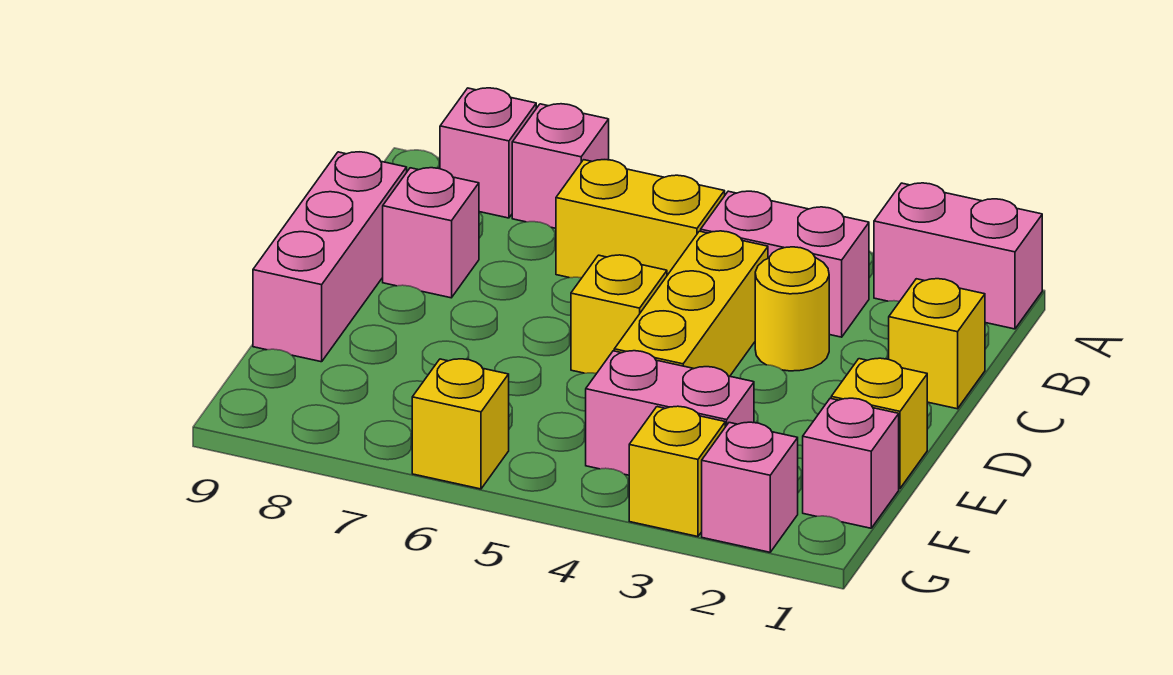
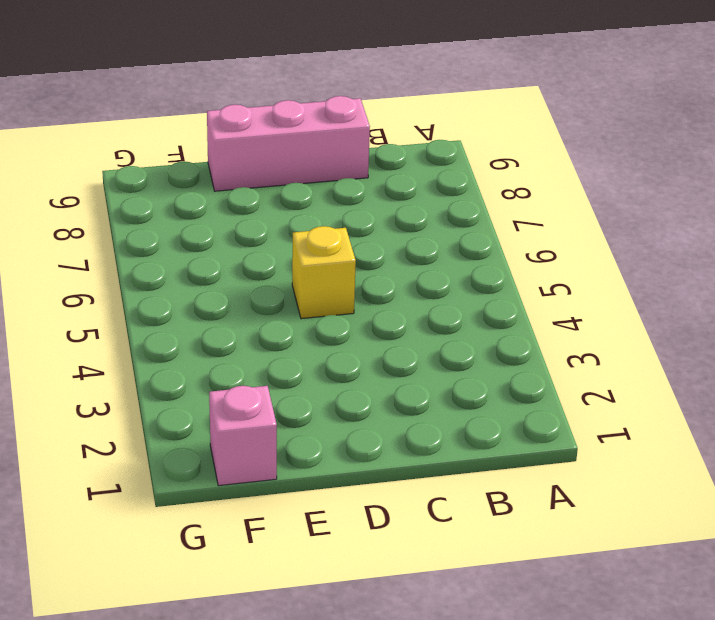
none -> pink 1x2 brick [874,183,1042,329]
none -> pink 1x1 brick [512,104,609,228]
none -> pink 1x1 brick [440,88,536,218]

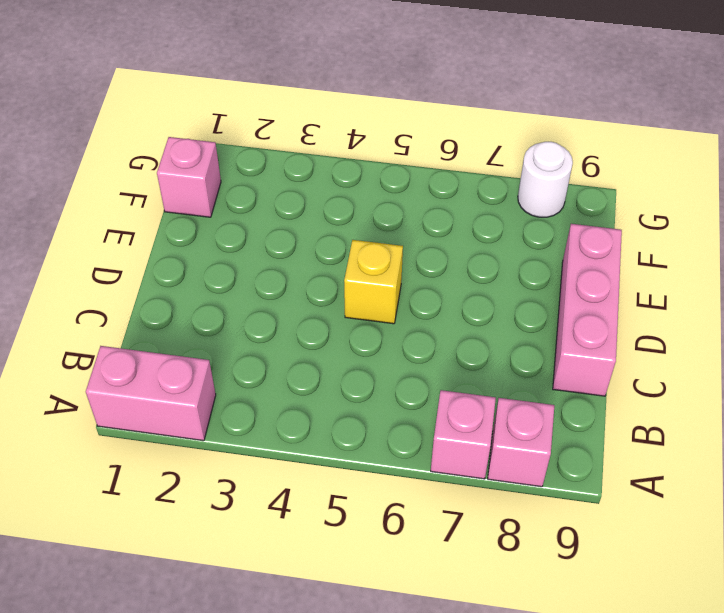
white 1x1 round brick [518,142,573,217] -> none
none -> pink 1x2 brick [701,191,869,337]
none -> yellow 1x2 brick [556,160,725,278]
none -> yellow 1x1 brick [889,279,985,409]

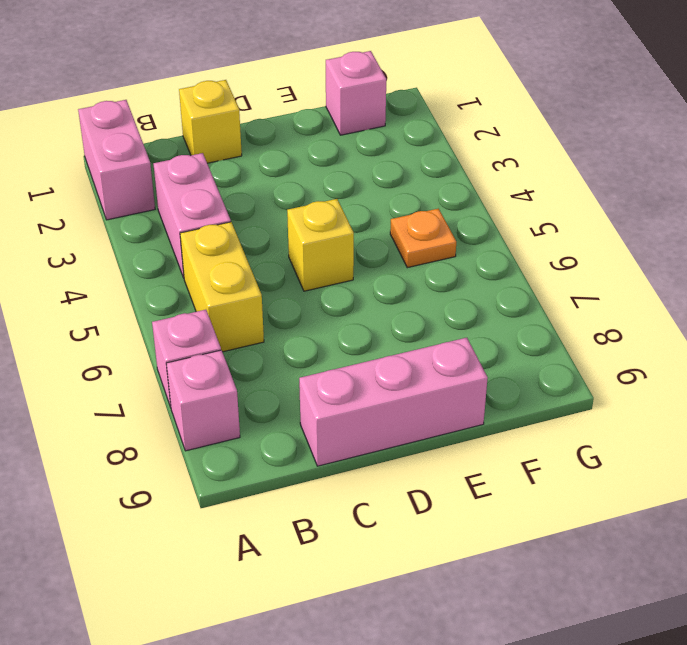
orange 1x1 plate [390,209,456,268] -> none
none -> yellow 1x1 round brick [755,247,829,371]
none -> yellow 1x3 brick [614,231,768,376]
none -> pink 1x1 brick [383,168,479,298]

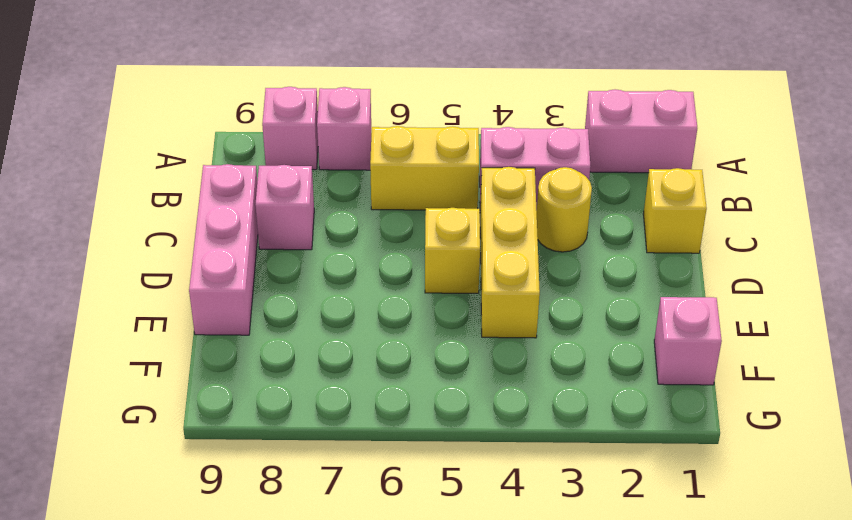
none -> yellow 1x1 brick [831,358,927,488]
none -> pink 1x2 brick [586,351,754,475]
none -> pink 1x1 brick [702,422,798,552]

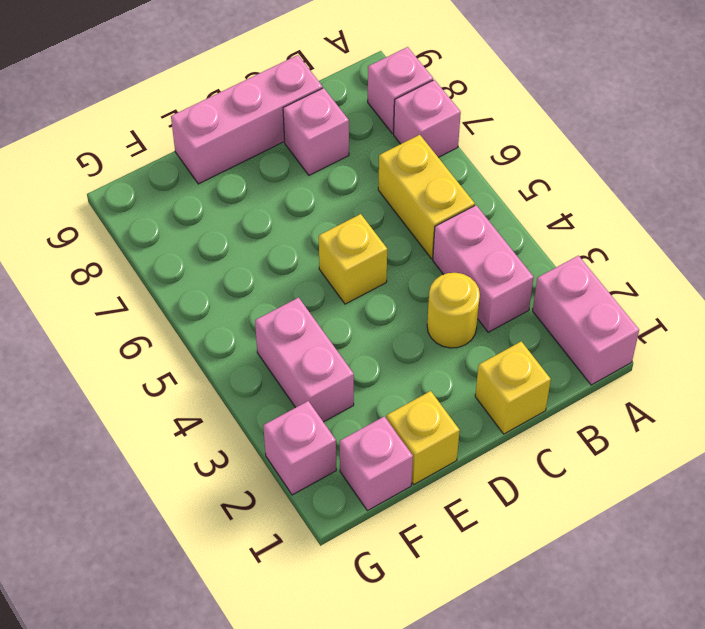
none -> yellow 1x3 brick [614,231,768,376]
none -> yellow 1x1 brick [629,406,725,537]
none -> yellow 1x1 brick [412,359,509,489]

